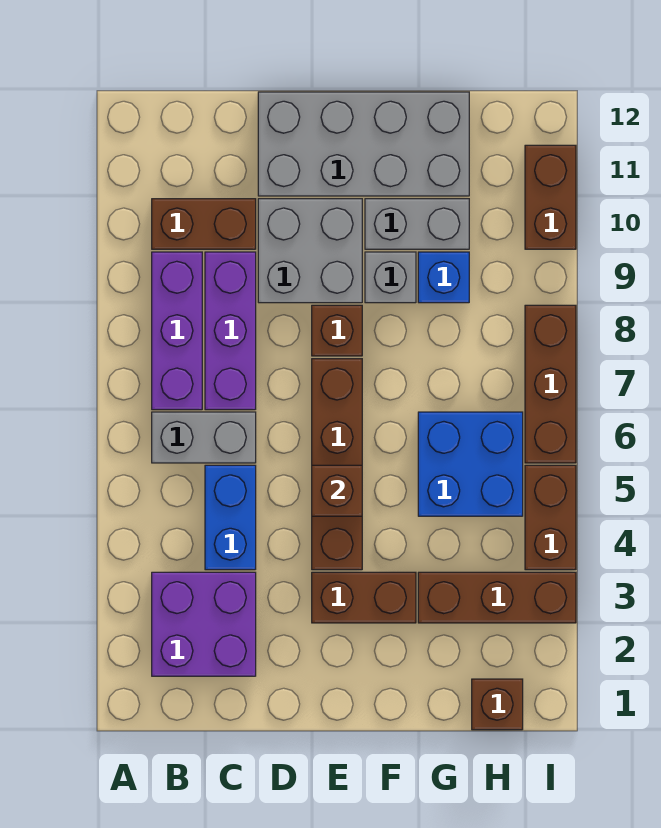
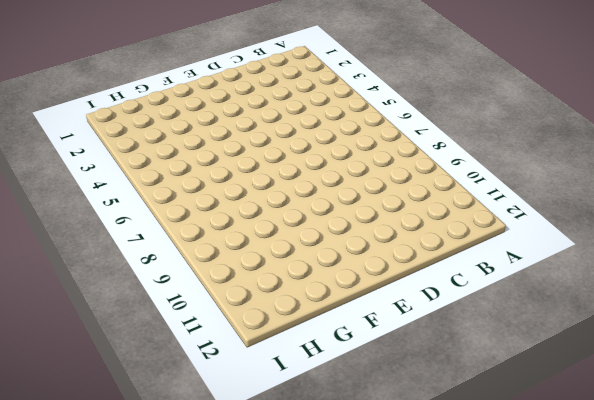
none -> purple 2x2 brick [152,572,256,676]
none -> grey 1x2 brick [152,412,256,463]
none -> purple 1x3 brick [152,252,202,410]

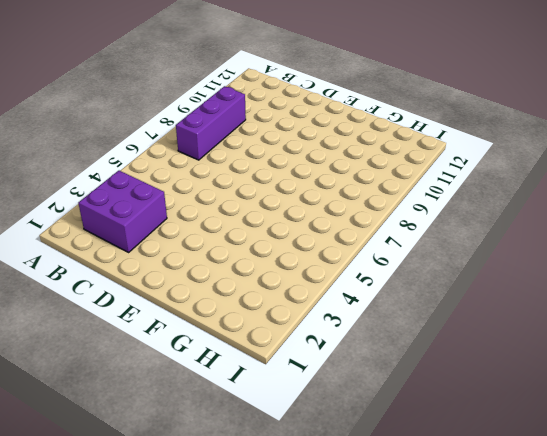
none -> grey 1x2 brick [152,412,256,463]
none -> brown 1x2 brick [152,199,256,249]
none -> blue 1x2 brick [205,465,256,570]

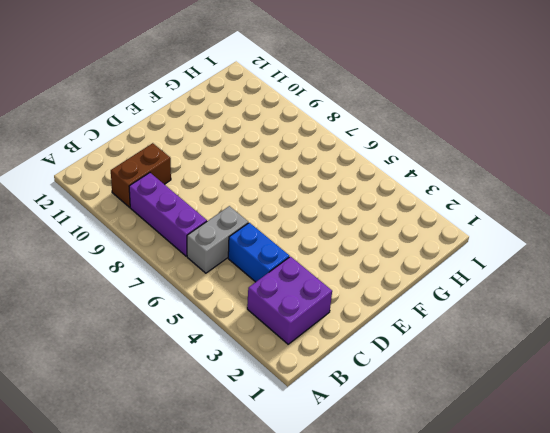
none -> purple 1x3 brick [205,252,256,410]
none -> grey 2x2 brick [258,199,362,303]
none -> grey 2x4 brick [258,92,469,196]

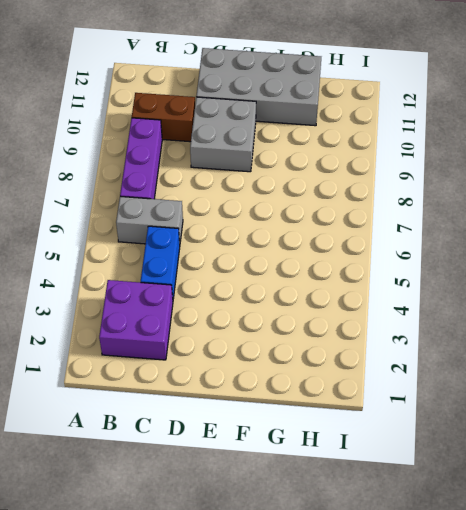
none -> purple 1x3 brick [205,252,256,410]
none -> brown 1x2 brick [312,572,416,623]
none -> brown 1x4 brick [312,359,362,570]

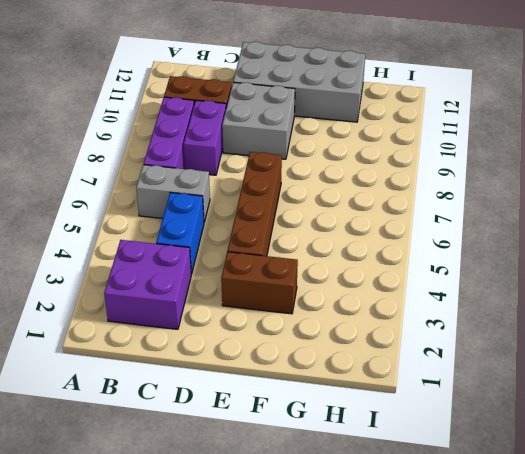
purple 1x2 brick [184,100,226,175] -> purple 1x3 brick [205,252,256,410]
none -> brown 1x1 brick [312,305,362,356]
none -> grey 1x1 brick [365,252,416,303]
none -> grey 1x2 brick [365,199,469,249]

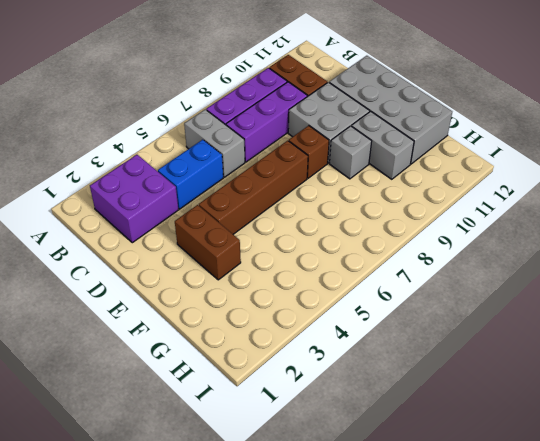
none -> brown 1x3 brick [418,572,576,623]
none -> blue 2x2 brick [418,412,523,516]
none -> blue 1x1 brick [418,252,469,303]

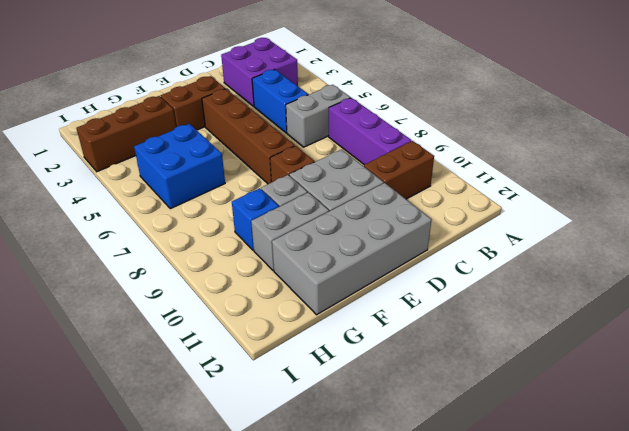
none -> purple 1x3 brick [205,252,256,410]
none -> brown 1x1 brick [472,679,523,730]
none -> brown 1x2 brick [525,465,576,570]

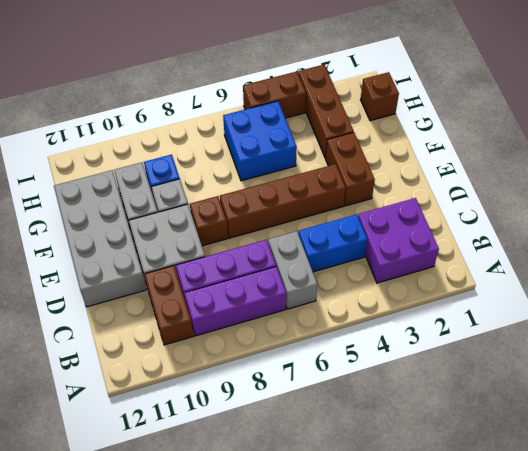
none -> brown 1x3 brick [525,305,576,463]
none -> brown 1x2 brick [525,145,576,249]
none -> brown 1x1 brick [312,465,362,516]

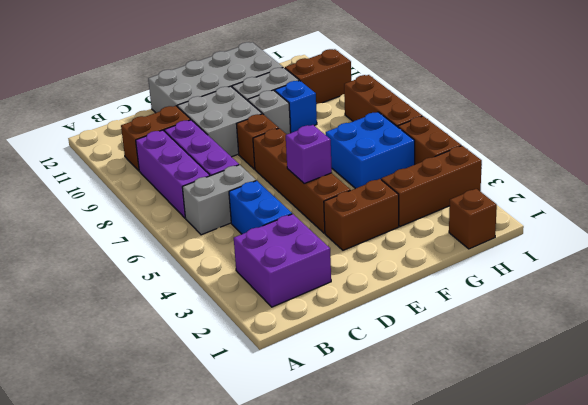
purple 1x1 brick [286,125,332,184] -> brown 1x1 brick [312,465,362,516]
brown 1x2 brick [285,49,351,104] -> brown 1x2 brick turned to [525,145,576,249]

